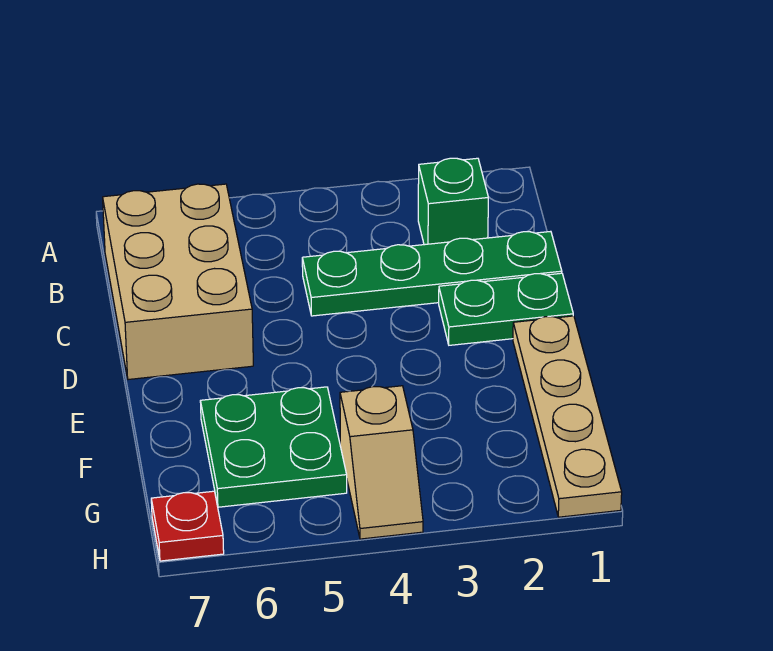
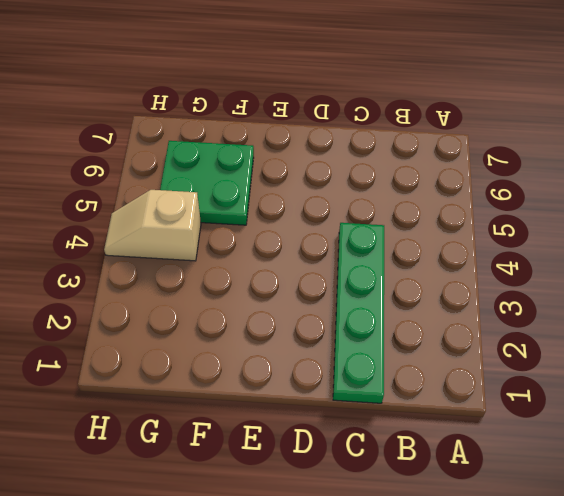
none -> green 1x1 brick [418,158,488,245]
none -> tan 2x3 brick [103,184,253,380]

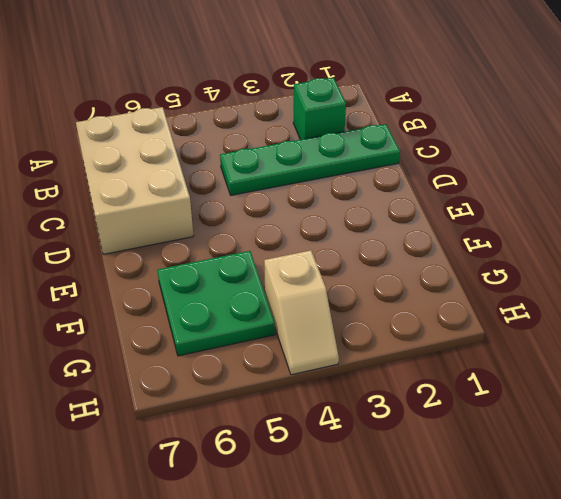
none -> green 1x2 plate [439,273,573,345]
none -> tan 1x4 plate [513,316,622,517]

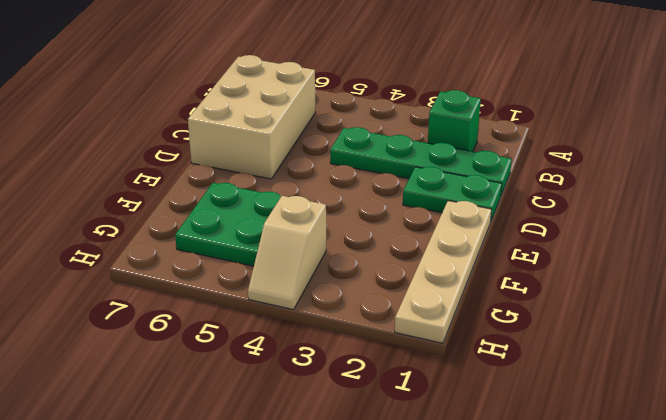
none -> red 1x1 plate [151,491,224,561]

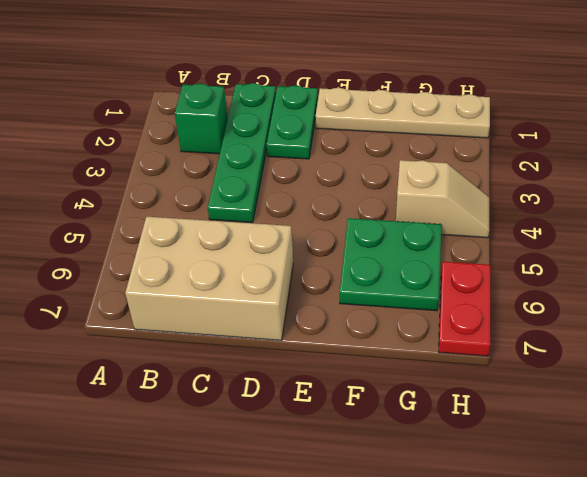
red 1x2 plate [439,262,491,356] -> red 1x1 plate [151,491,224,561]

